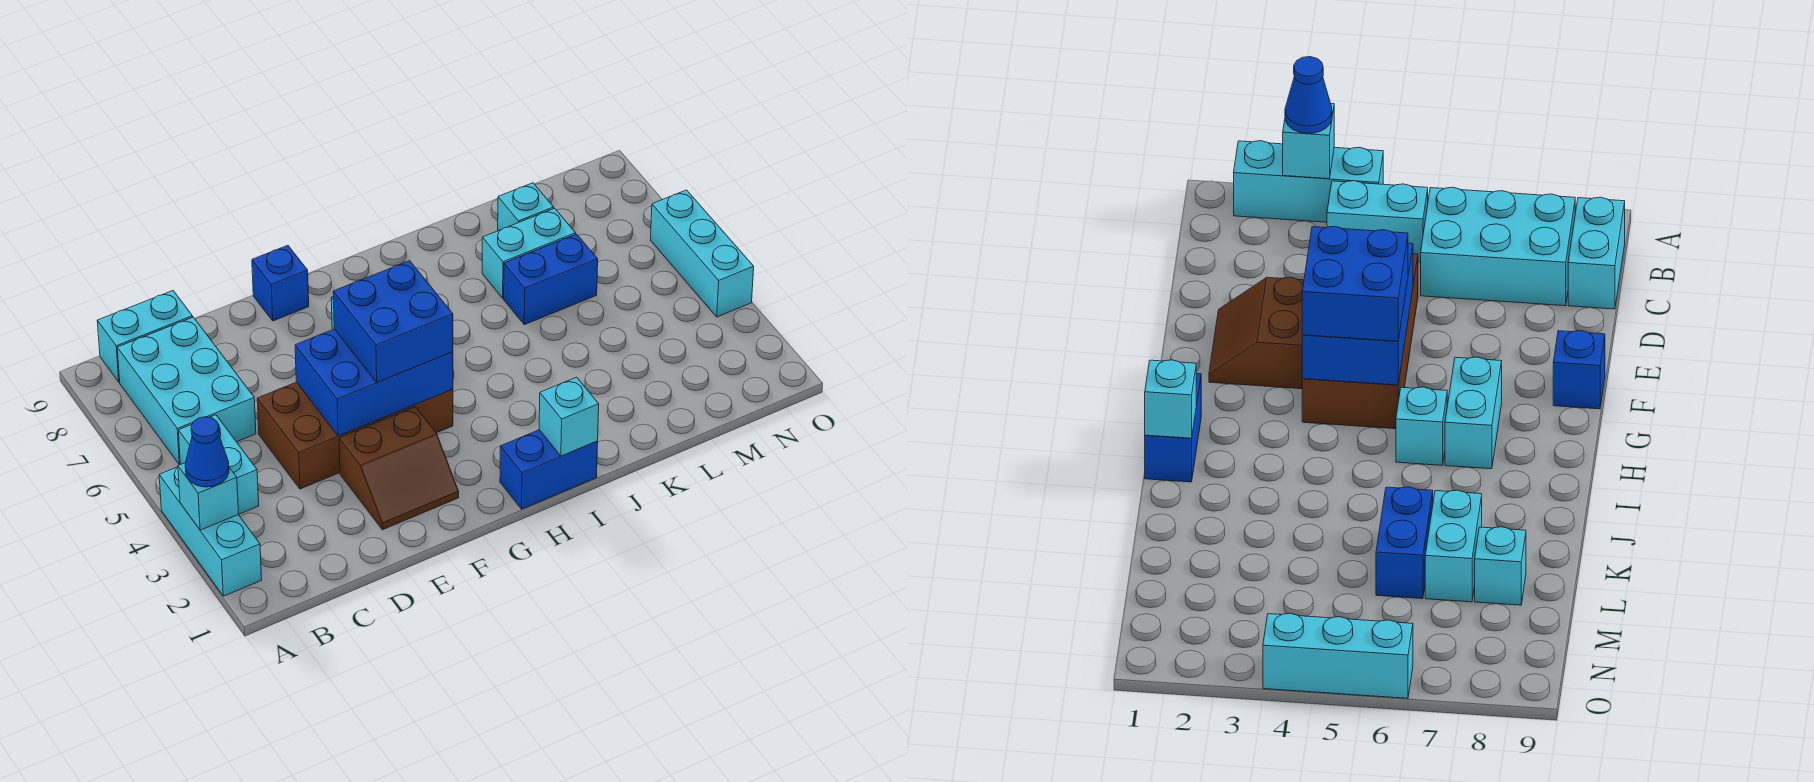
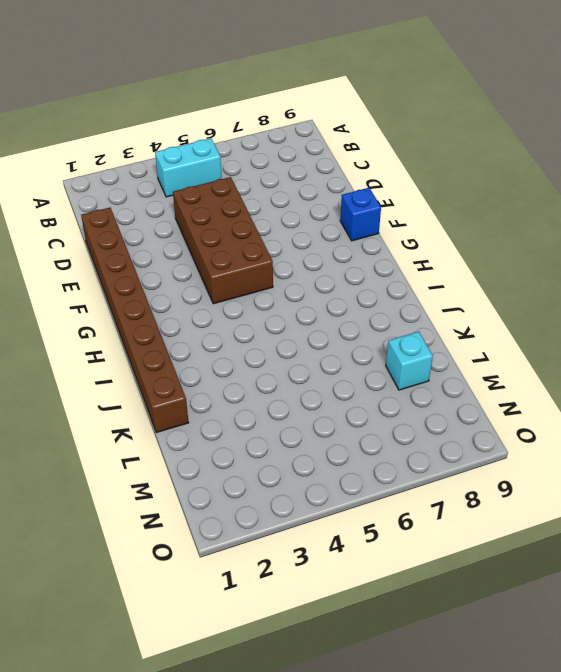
brown 1x8 brick [81,208,189,433] -> blue 1x2 brick [500,430,598,509]
none -> cyan 1x3 brick [159,467,262,596]
none -> cyan 2x3 brick [117,317,256,465]
none -> cyan 1x2 brick [97,291,193,382]

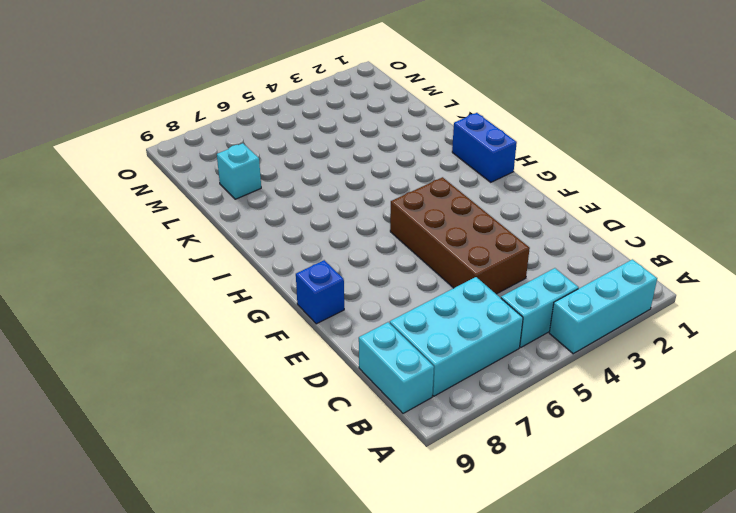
none -> brown 2x2 slope [339,407,459,530]
none -> cyan 1x2 brick [1445,357,1502,469]
none -> cyan 1x1 brick [1396,387,1447,465]

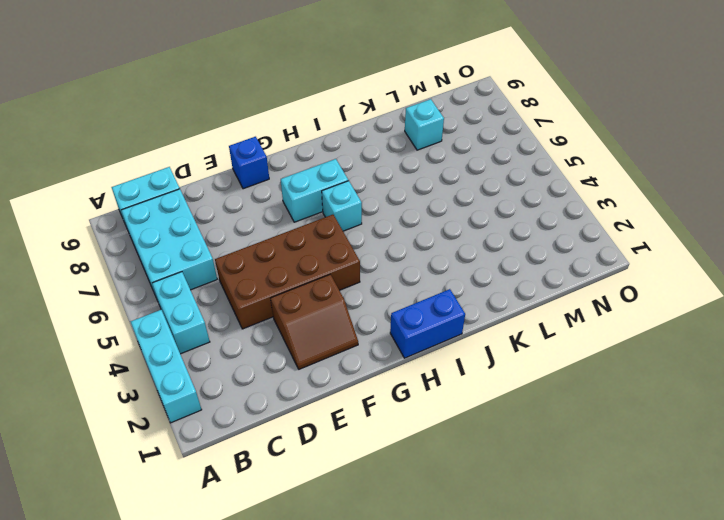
none -> blue 1x2 brick [504,234,598,325]
none -> cyan 1x2 brick [482,208,576,298]
none -> cyan 1x3 brick [651,190,754,317]

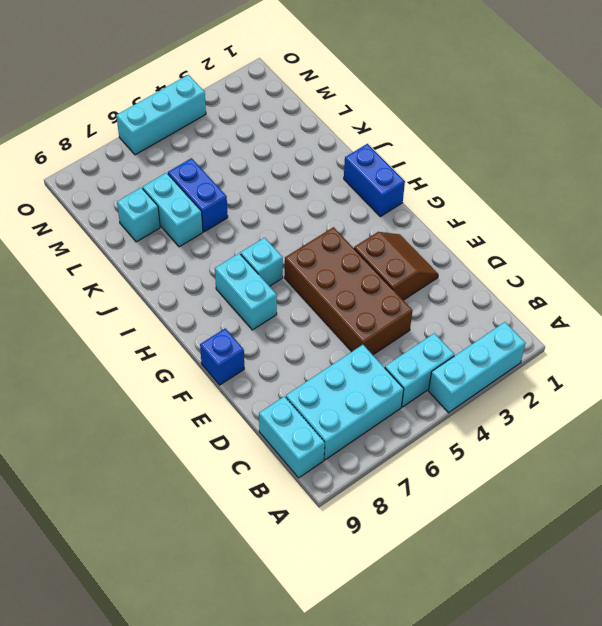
none -> cyan 1x1 brick [178,463,239,530]
none -> blue 2x3 brick [295,329,453,436]
none -> cyan 1x1 brick [539,377,599,456]

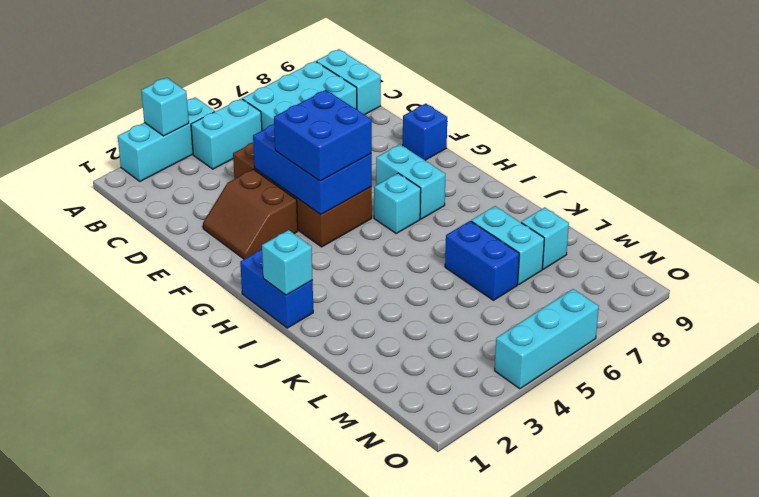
none -> blue 1x1 cone [185,417,229,487]

